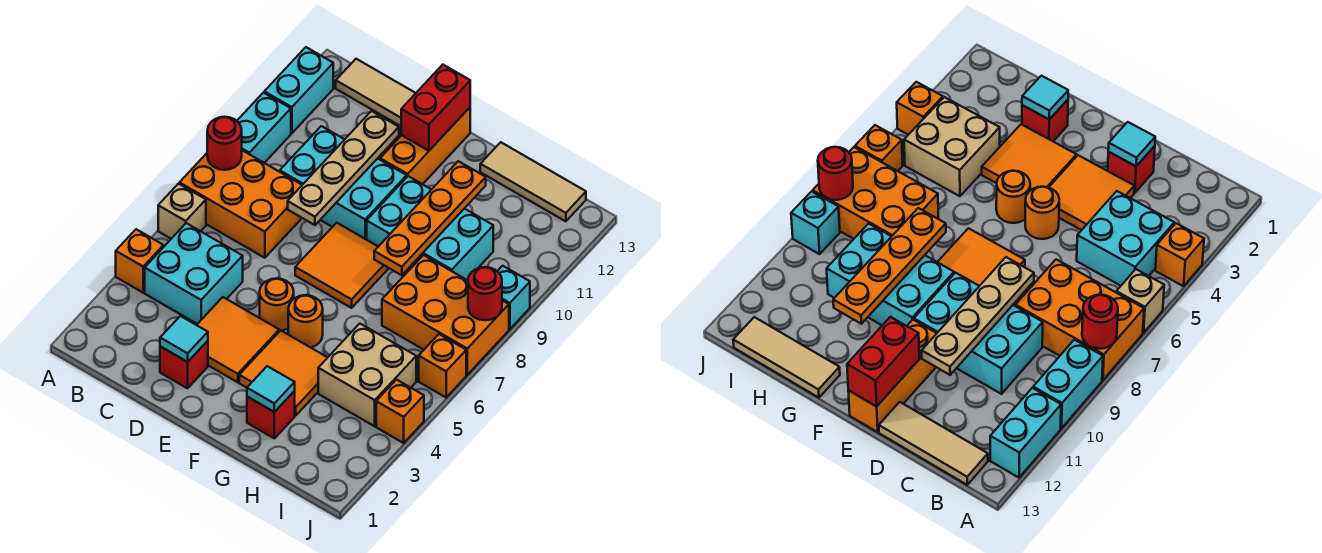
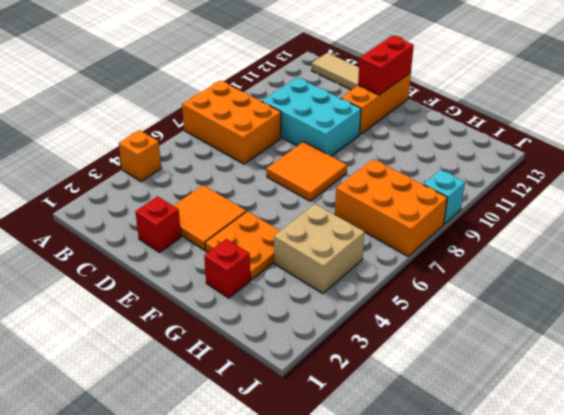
orange 2x2 plate [205,211,280,280] -> orange 2x2 tile [239,331,328,416]
none -> tan 1x1 brick [158,184,206,239]
none -> cyan 1x2 brick [237,93,291,163]
none -> cyan 1x2 brick [264,47,333,133]
none -> cyan 2x2 brick [145,223,243,324]

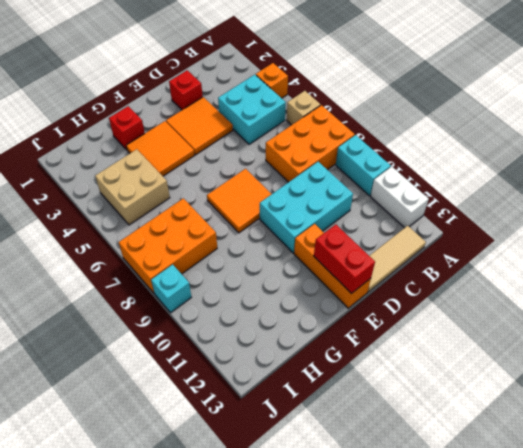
white 1x2 brick [370,167,429,228] -> cyan 1x2 brick [264,47,333,133]
none -> orange 1x1 round brick [260,278,294,331]
none -> orange 1x1 round brick [288,295,323,348]
none -> cyan 2x3 brick [367,176,493,280]
none -> tan 1x3 tile [480,142,586,221]

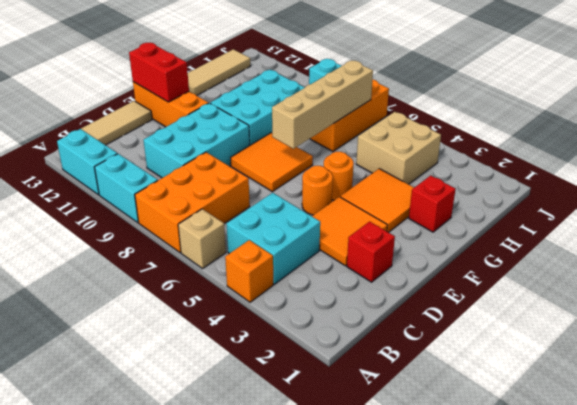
tan 1x4 brick [272,61,373,149] -> none
none -> orange 1x1 brick [376,380,424,443]
none -> orange 1x1 brick [419,334,466,397]
none -> red 1x1 round brick [207,117,242,170]
none -> cyan 1x1 tile [160,316,208,362]

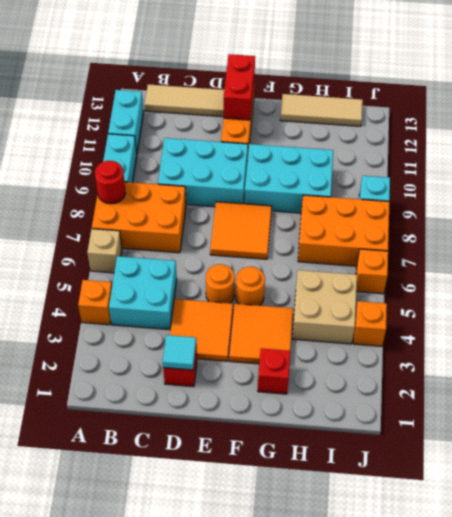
none -> tan 1x4 plate [288,111,399,225]
none -> cyan 1x1 tile [247,366,295,412]
none -> orange 1x4 plate [374,161,486,275]
none -> red 1x1 round brick [468,267,502,320]

